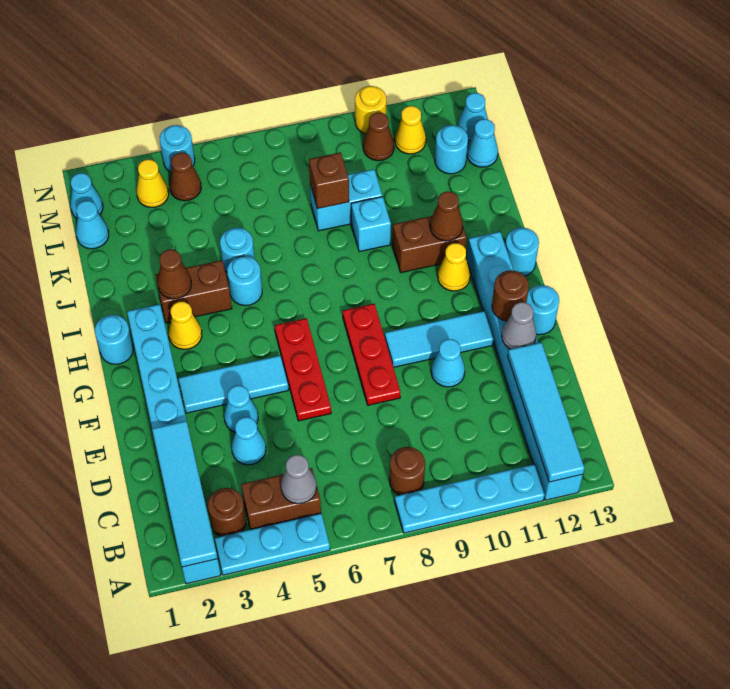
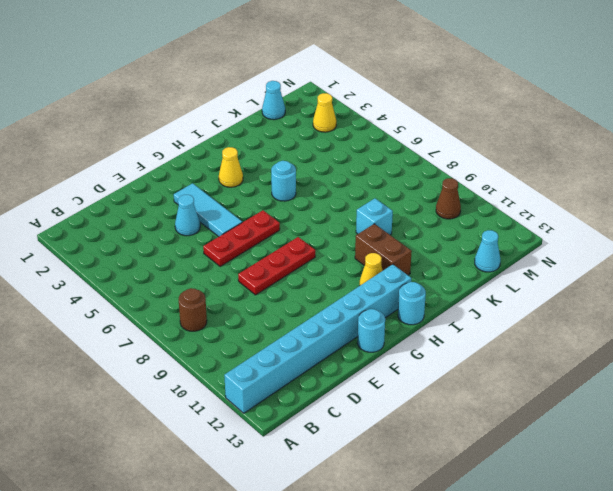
none -> cyan 1x8 brick [127,304,221,584]
none -> cyan 1x3 plate [214,513,330,575]
none -> cyan 1x4 plate [395,464,545,533]
none -> brown 1x1 round brick [208,488,246,536]

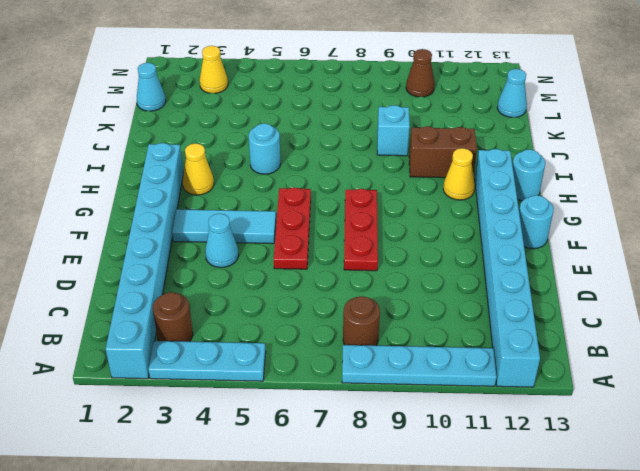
none -> brown 1x2 brick [241,468,321,529]
none -> cyan 1x1 cone [231,417,266,465]
none -> cyan 1x1 cone [431,339,465,387]
none -> cyan 1x3 tile [385,311,494,367]

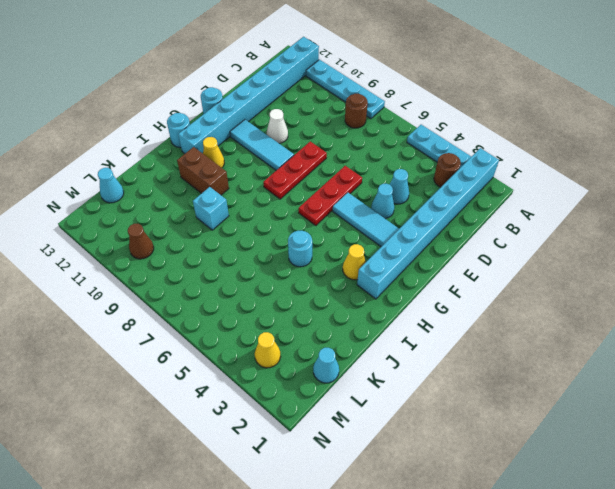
white 1x1 cone [267,109,288,143] -> cyan 1x1 cone [431,339,465,387]
none -> brown 1x2 brick [241,468,321,529]
none -> cyan 1x1 round brick [95,315,133,364]
none -> brown 1x2 brick [155,260,232,323]
none -> cyan 1x1 round brick [220,228,255,272]

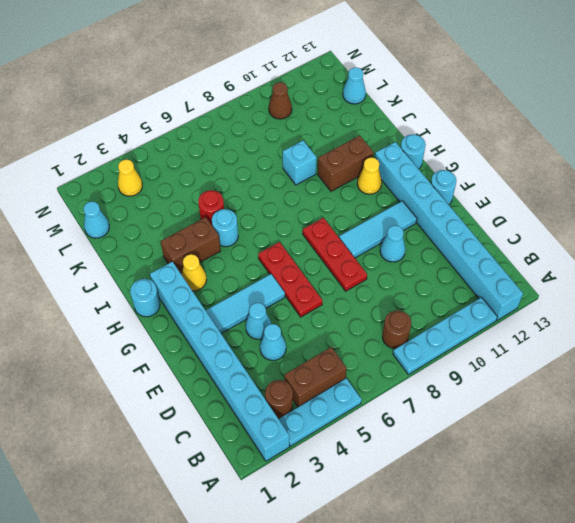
red 1x1 round brick [198,190,224,225] -> cyan 1x1 round brick [220,228,255,272]
none -> cyan 1x2 brick [310,169,382,231]
none -> cyan 1x1 round brick [435,125,468,174]
none -> cyan 1x1 cone [70,173,103,218]
none -> brown 1x1 cone [169,153,201,201]

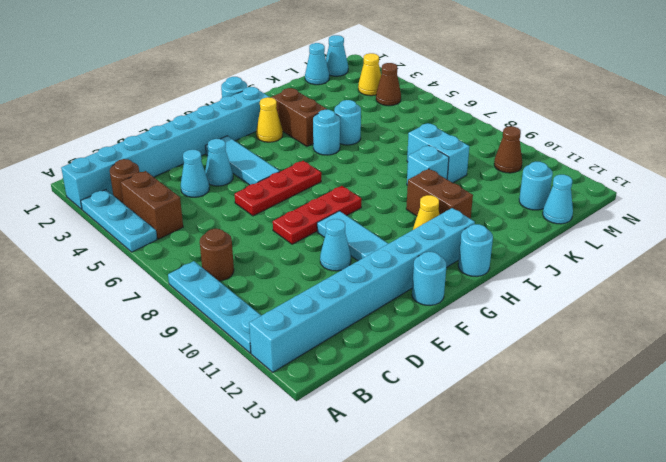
none -> yellow 1x1 cone [395,106,426,154]
none -> cyan 1x1 cone [458,93,488,140]
none -> cyan 1x1 round brick [160,125,195,172]
none -> yellow 1x1 round brick [355,86,386,134]

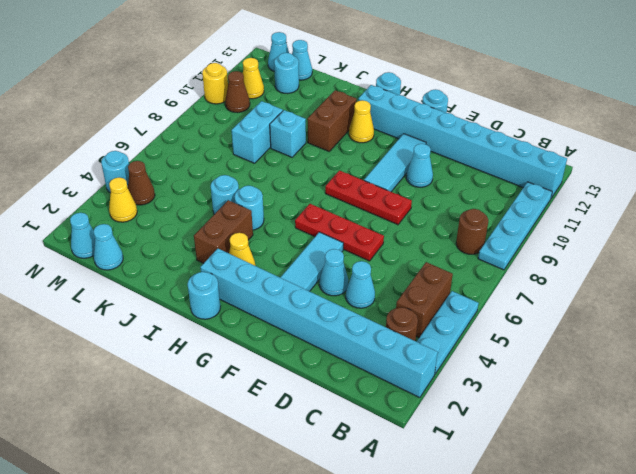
none -> cyan 1x4 tile [152,421,218,567]
none -> cyan 1x4 tile [508,342,585,482]
none -> grey 1x1 cone [281,455,317,504]
none -> grey 1x1 cone [502,302,536,349]

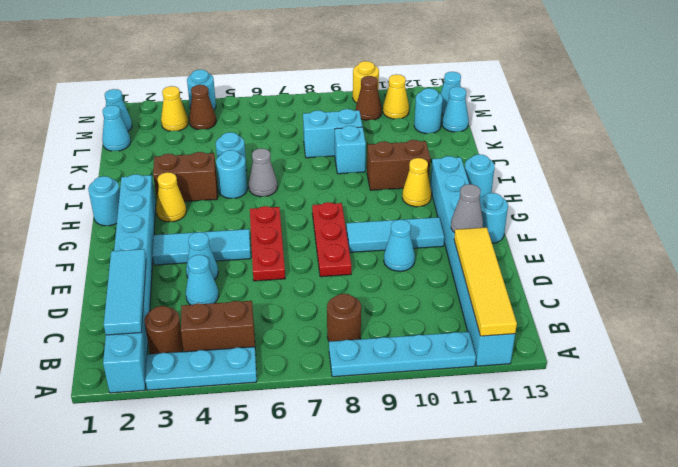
yellow 1x4 tile [454,227,517,336] -> cyan 1x4 tile [508,342,585,482]
cyan 1x3 tile [104,249,146,335] -> cyan 1x4 tile [152,421,218,567]
grey 1x1 cone [249,148,278,197] -> grey 1x1 cone moved to [281,455,317,504]
none -> brown 1x1 round brick [492,270,529,321]
none -> brown 1x1 cone [157,250,191,299]
none -> brown 1x1 cone [430,192,463,241]
none -> brown 1x1 brick [309,152,349,209]

